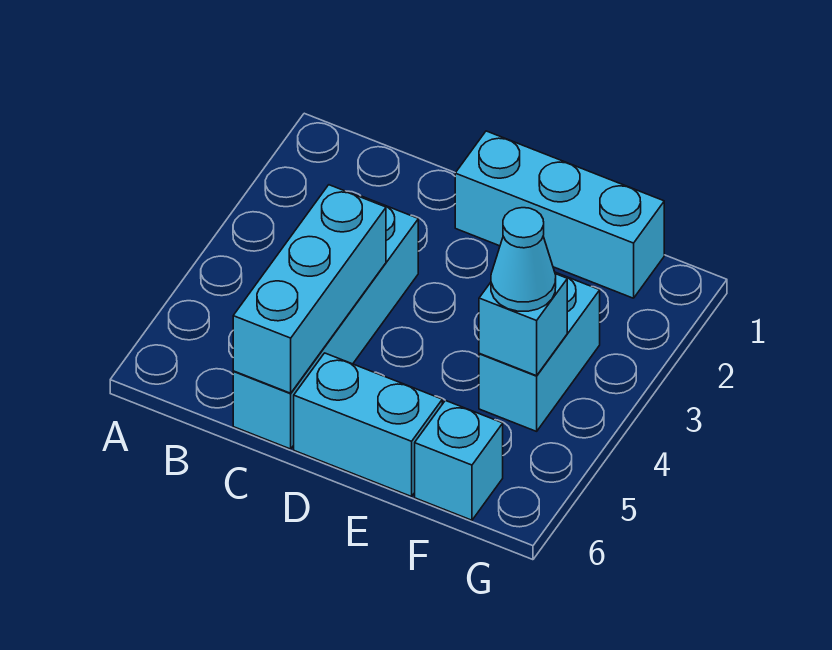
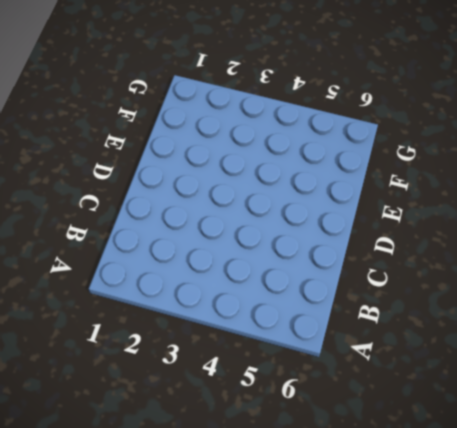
none -> cyan 1x4 brick [233,196,418,449]
none -> cyan 1x3 brick [455,131,664,298]

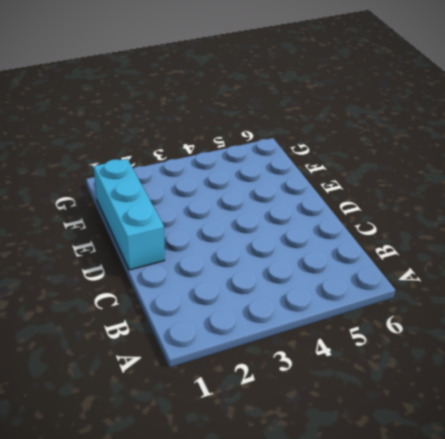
none -> cyan 1x4 brick [233,196,418,449]
none -> cyan 1x2 brick [294,353,442,497]

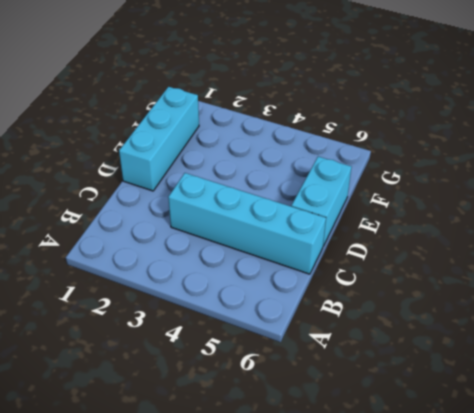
none -> cyan 1x2 brick [479,272,600,431]
none -> cyan 1x1 brick [415,400,503,520]

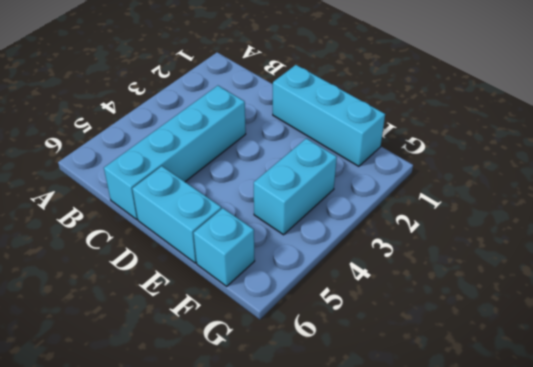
none -> cyan 1x3 brick [233,185,386,393]
none -> cyan 1x1 brick [479,274,567,376]

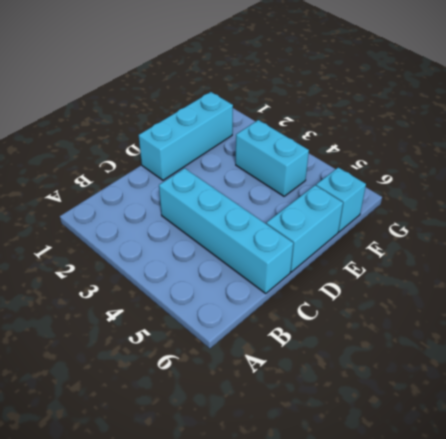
none -> cyan 1x3 brick [233,185,386,393]
none -> cyan 1x1 brick [479,274,567,376]

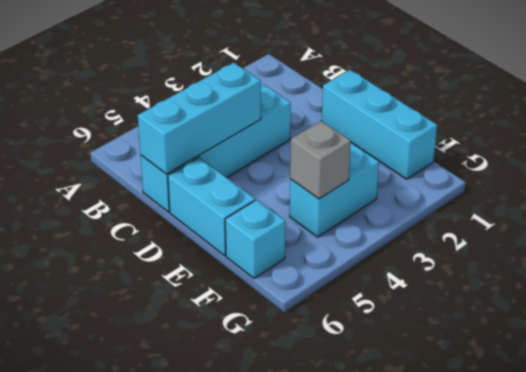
grey 1x1 brick [290,121,351,199] -> cyan 1x1 brick [479,274,567,376]
none -> cyan 1x1 cone [491,208,556,311]

